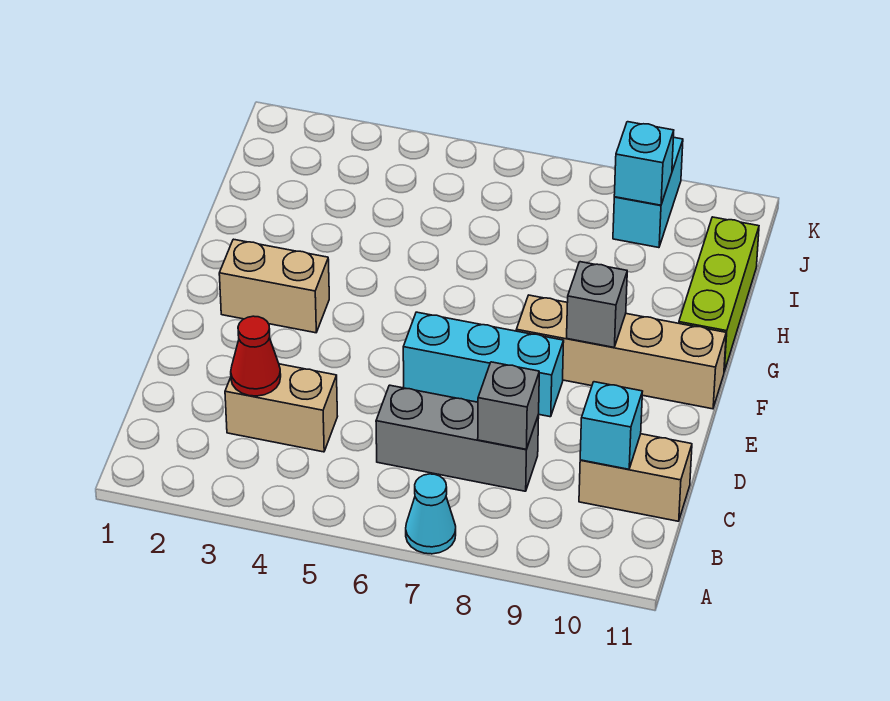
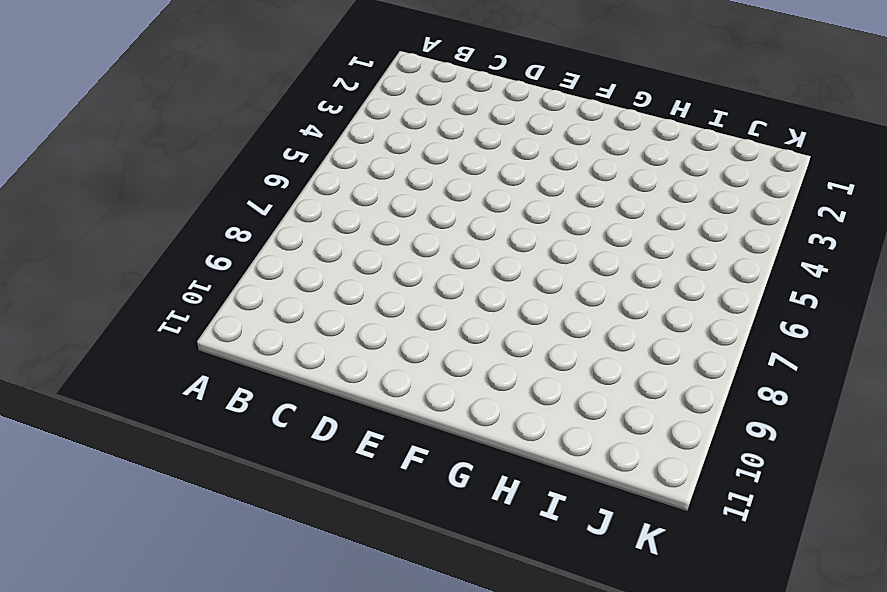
none -> cyan 1x1 cone [406,474,456,554]
none -> tan 1x2 brick [225,364,338,452]
none -> grey 1x3 brick [376,385,539,491]

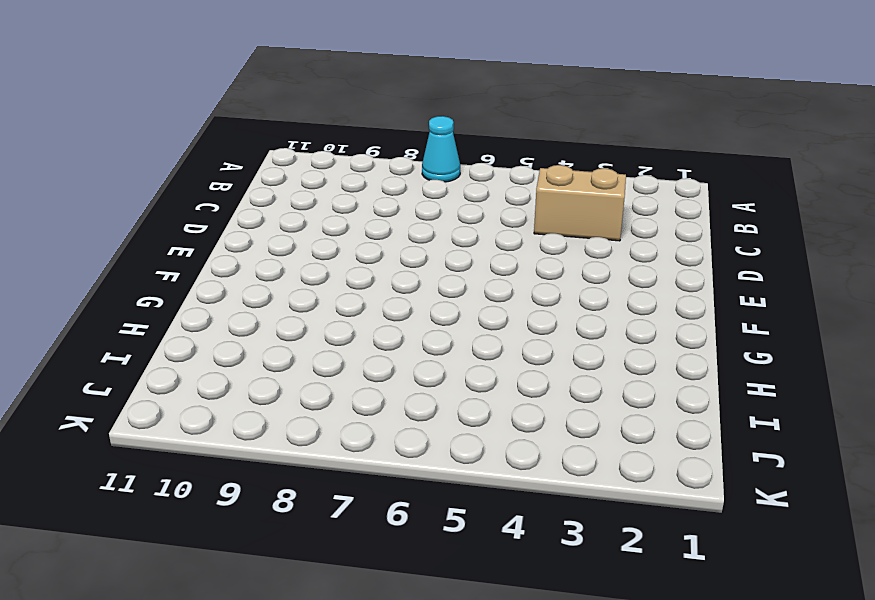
none -> grey 1x3 brick [376,385,539,491]
none -> tan 1x2 brick [579,434,692,521]
none -> cyan 1x3 brick [403,312,564,417]

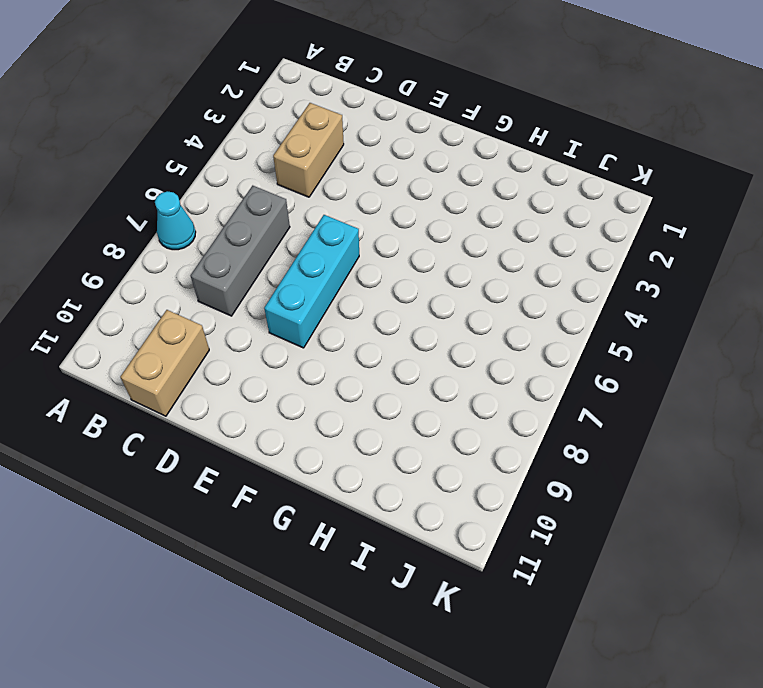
none -> tan 1x2 brick [219,239,329,333]
none -> tan 1x4 brick [516,295,726,409]
none -> lime 1x3 brick [679,217,759,372]

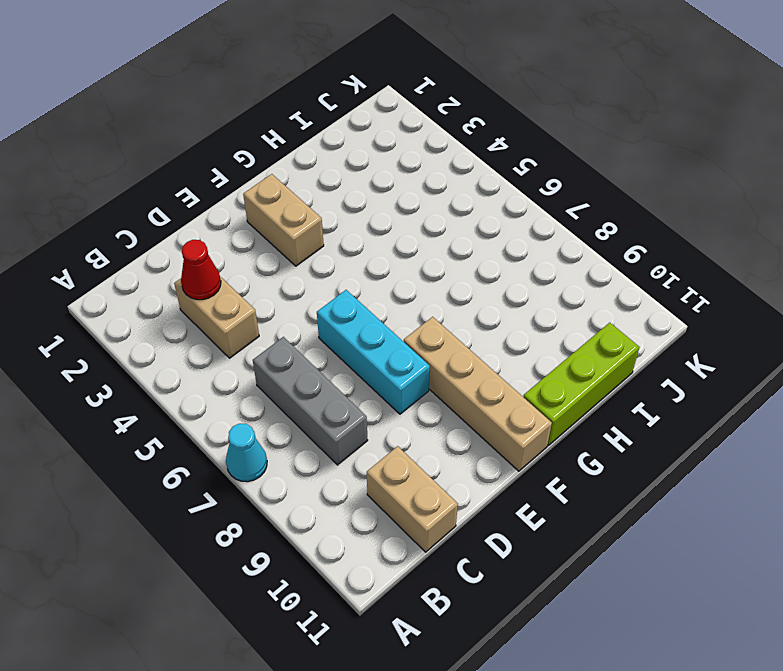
none -> cyan 1x2 brick [613,137,683,248]
none -> grey 1x1 brick [478,362,539,449]
none -> cyan 1x1 brick [580,382,643,469]

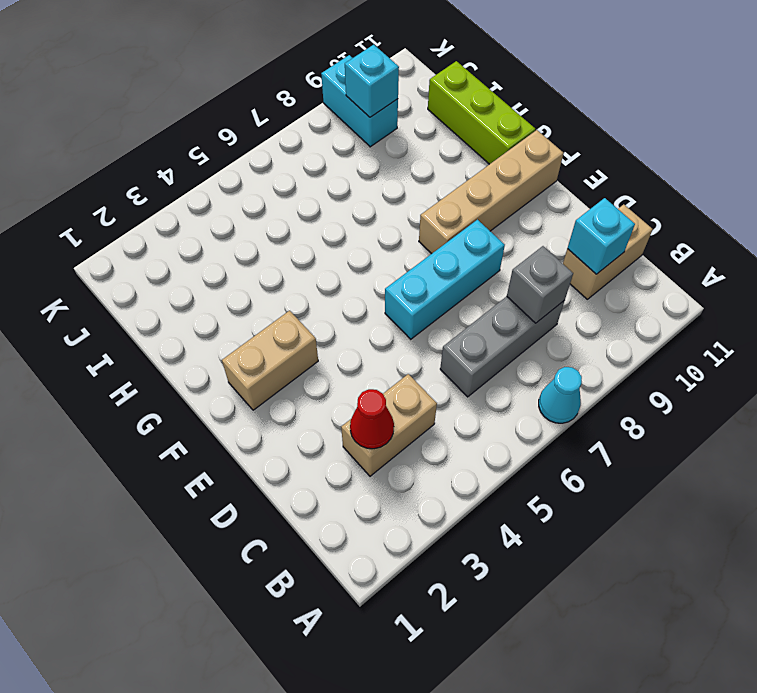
none -> grey 1x1 brick [567,262,627,347]

